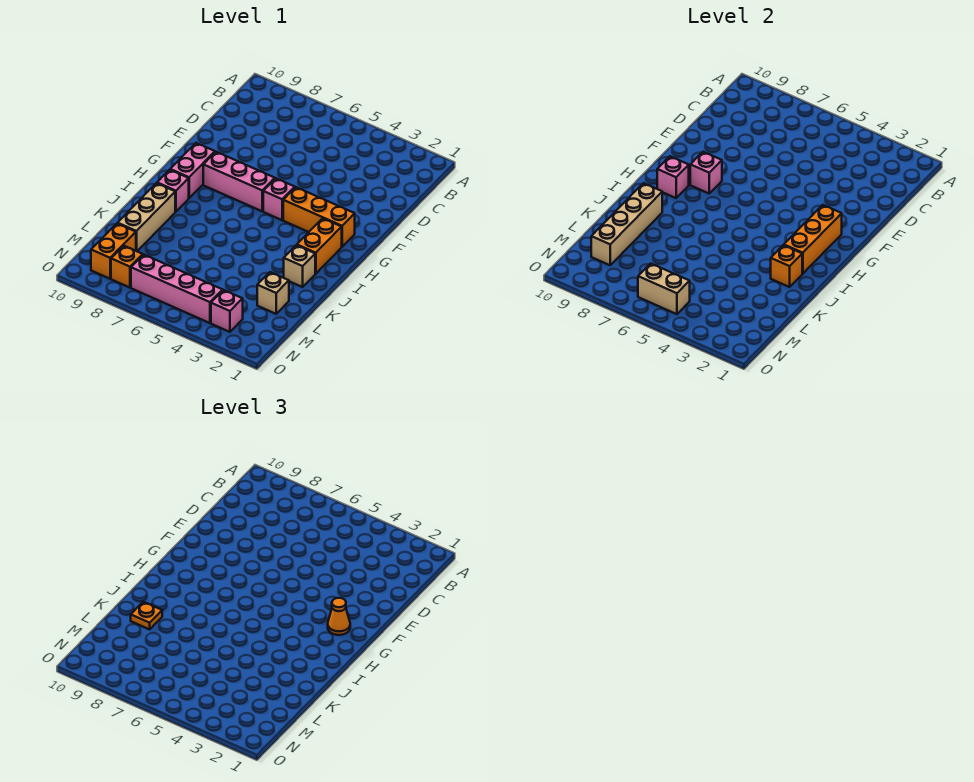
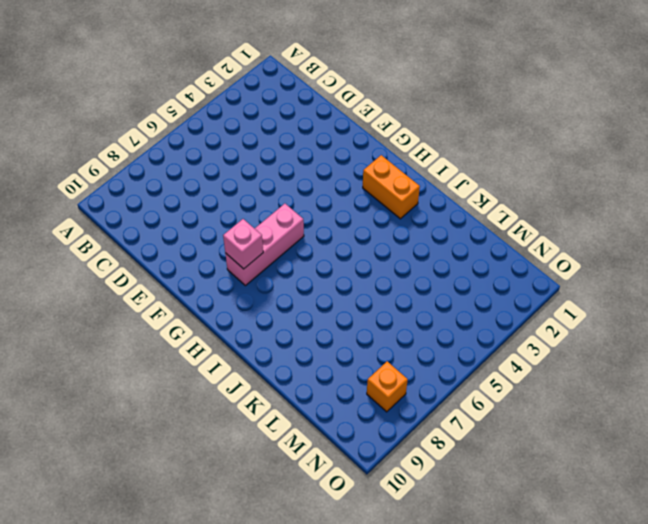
none -> orange 1x3 brick [283,187,355,247]
none -> pink 1x1 brick [263,178,295,220]
none -> pink 1x2 brick [170,143,215,198]

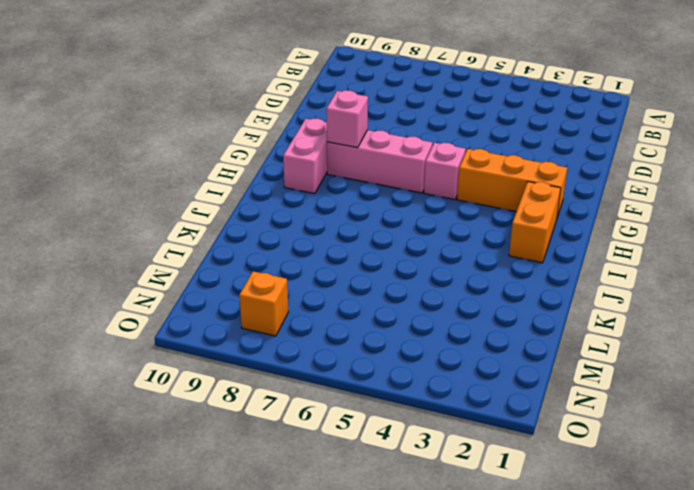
none -> pink 1x1 brick [157,170,189,212]
none -> tan 1x1 brick [284,245,315,287]
none -> tan 1x3 brick [118,183,175,251]

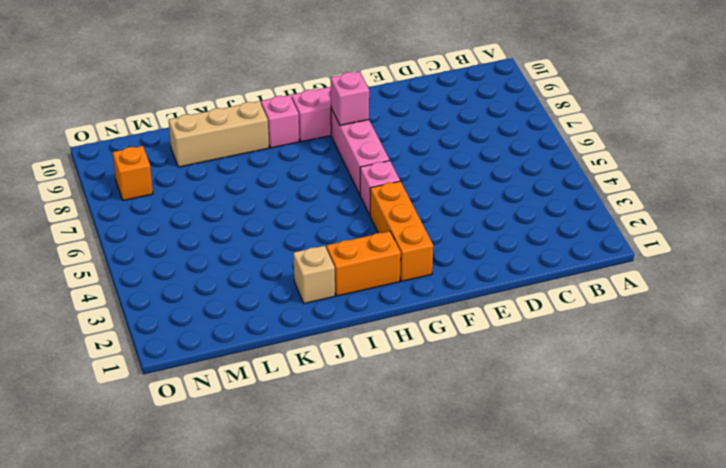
none -> tan 1x1 brick [257,272,289,314]
none -> orange 1x2 brick [91,223,136,279]
none -> pink 1x1 brick [211,290,243,332]

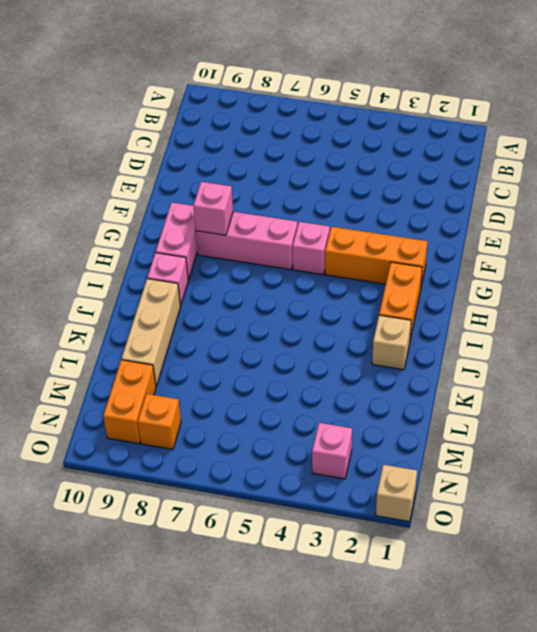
tan 1x1 brick [376,465,417,522] -> tan 1x1 brick moved to [257,272,289,314]
none -> pink 1x4 brick [131,255,223,323]
none -> orange 1x3 brick [784,205,842,274]
none -> pink 1x1 brick [657,156,689,198]

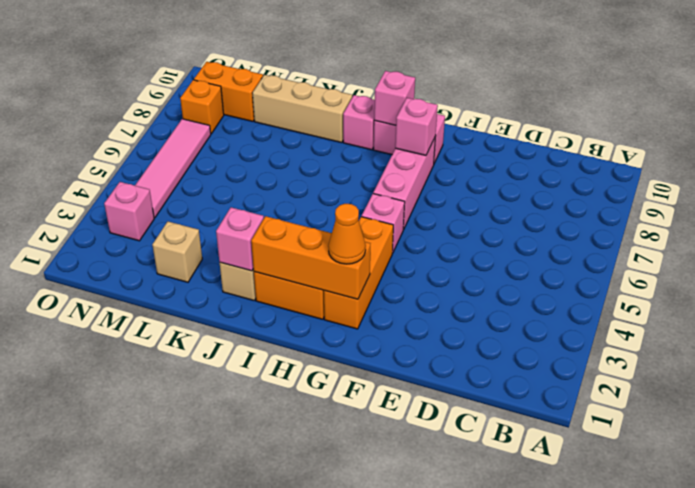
pink 1x1 brick [216,207,264,271] -> orange 1x1 brick [771,245,802,287]
pink 1x4 tile [135,119,211,218] -> pink 1x4 brick [131,255,223,323]
none -> tan 1x4 brick [591,183,662,265]
none -> tan 1x2 brick [638,263,690,314]
none -> orange 1x1 plate [131,602,162,629]

